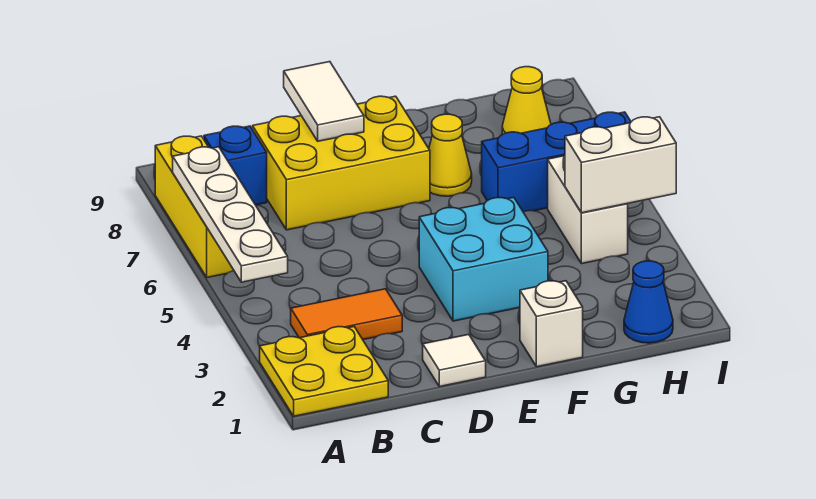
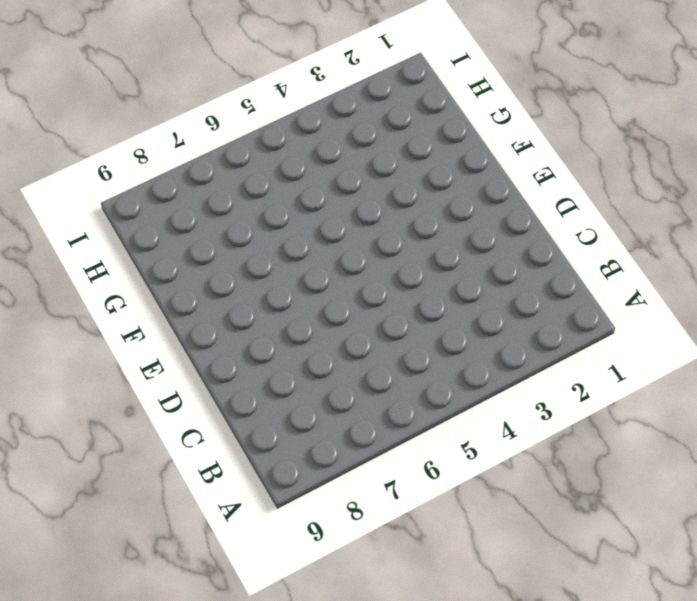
none -> yellow 2x2 plate [260,327,388,416]
none -> yellow 1x3 brick [155,136,234,278]
none -> orange 1x2 tile [291,289,402,340]

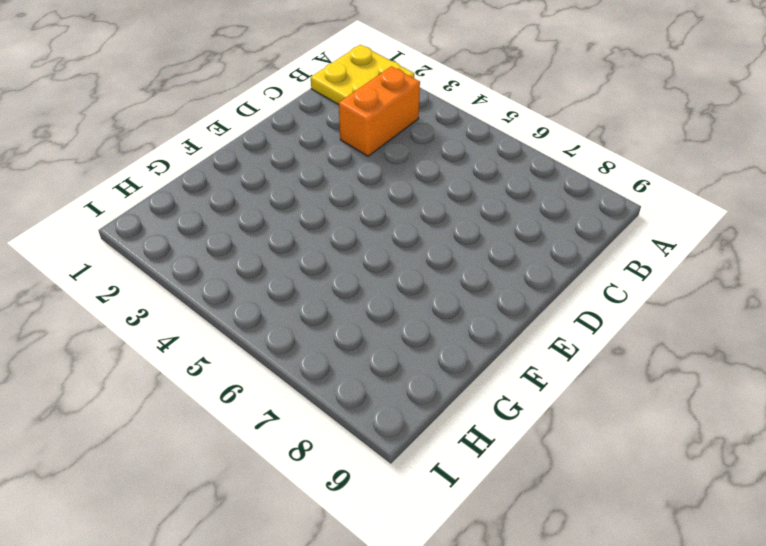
orange 1x2 brick [339,66,420,156] -> orange 1x2 tile [291,289,402,340]
none -> yellow 1x3 brick [155,136,234,278]
none -> blue 1x1 brick [204,126,267,205]
none -> yellow 2x3 brick [253,96,430,230]

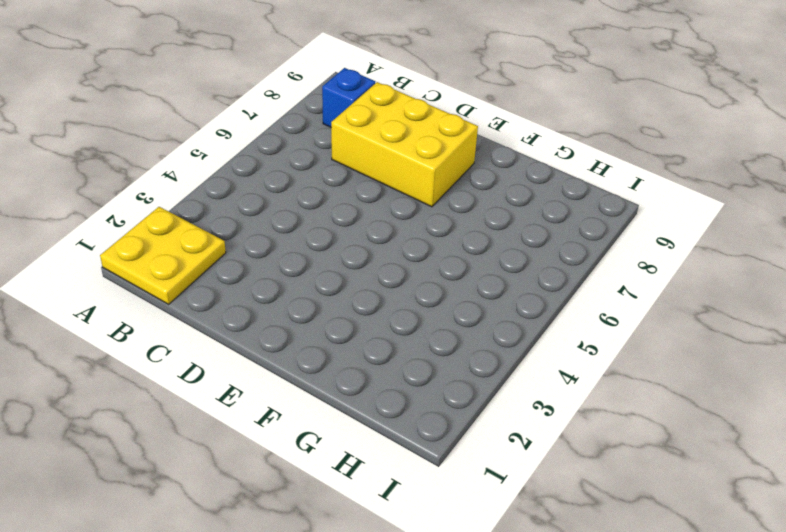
none -> yellow 1x3 brick [155,136,234,278]
none -> orange 1x2 tile [291,289,402,340]
none -> white 1x1 tile [423,334,486,387]

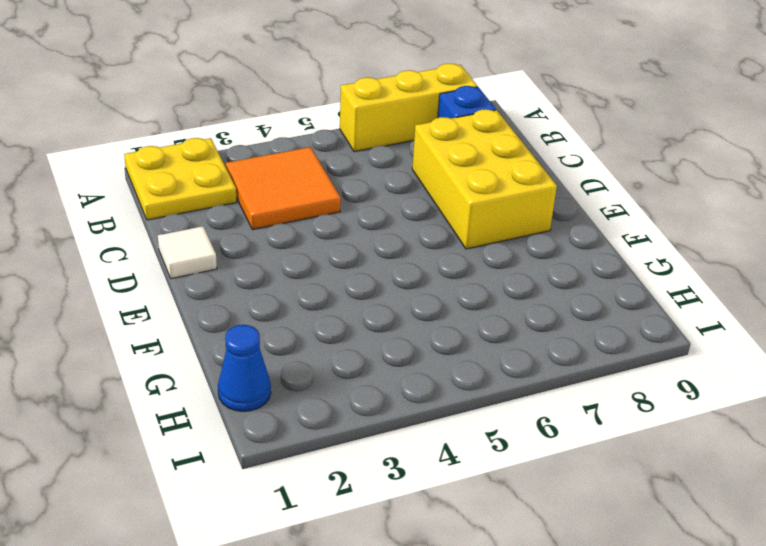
orange 2x2 tile [226,147,341,230] -> orange 1x2 tile [291,289,402,340]
none -> cyan 2x2 brick [419,197,548,321]
none -> white 1x1 brick [520,281,583,367]
none -> yellow 1x1 cone [429,114,472,196]

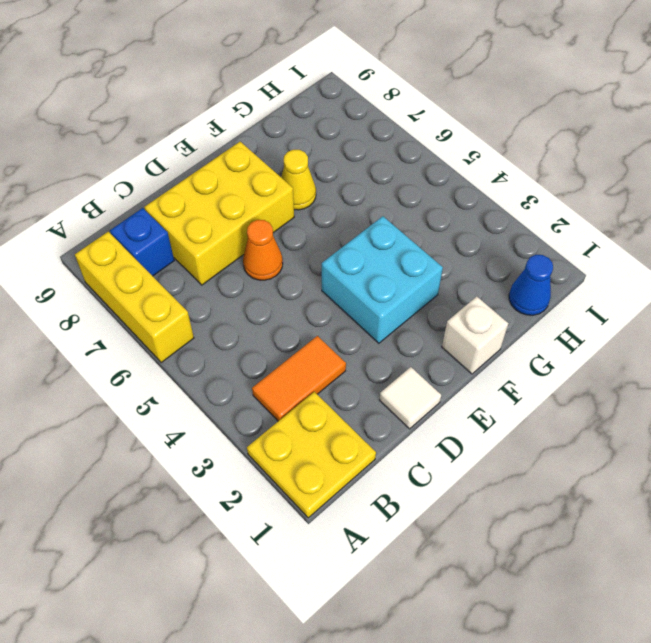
orange 1x1 cone [243,220,283,280] -> none
none -> blue 1x3 brick [482,112,631,212]
none -> white 1x2 brick [548,156,628,264]
none -> yellow 1x1 cone [502,67,551,134]

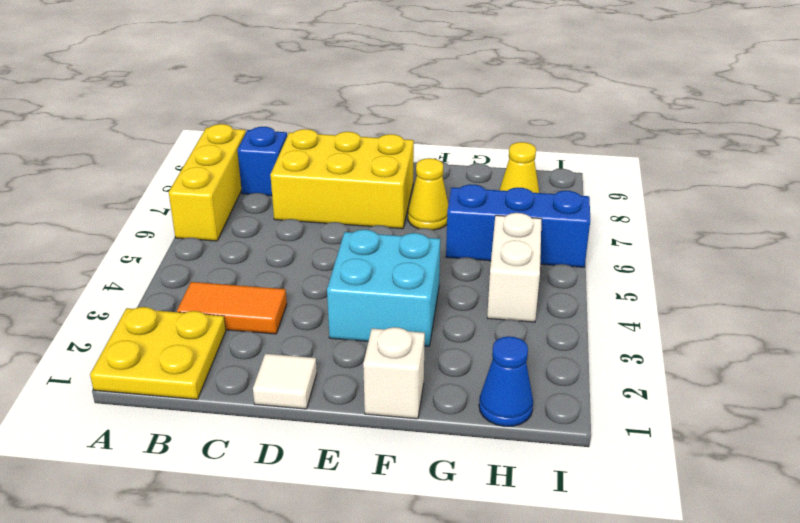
none -> white 1x4 plate [173,147,288,282]
none -> white 1x2 tile [284,62,364,141]
none -> white 1x2 brick [565,117,676,213]

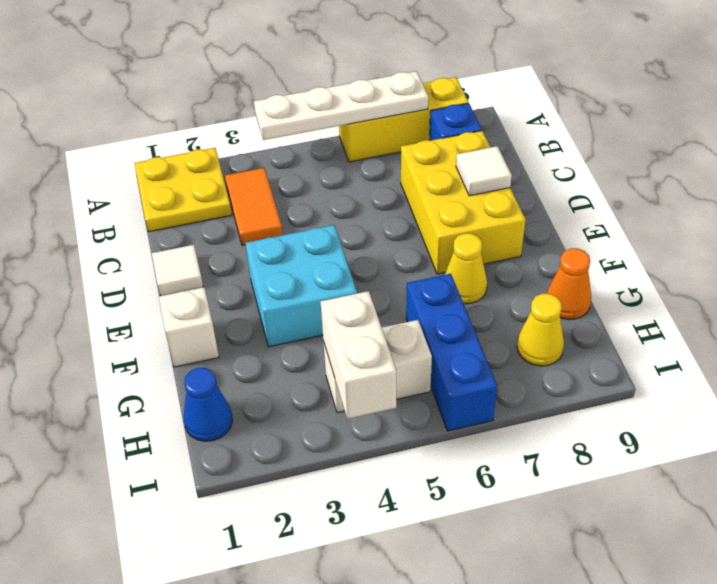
white 1x1 tile [456,146,512,196] -> white 1x2 tile [284,62,364,141]
orange 1x1 cone [547,248,591,320] -> none

